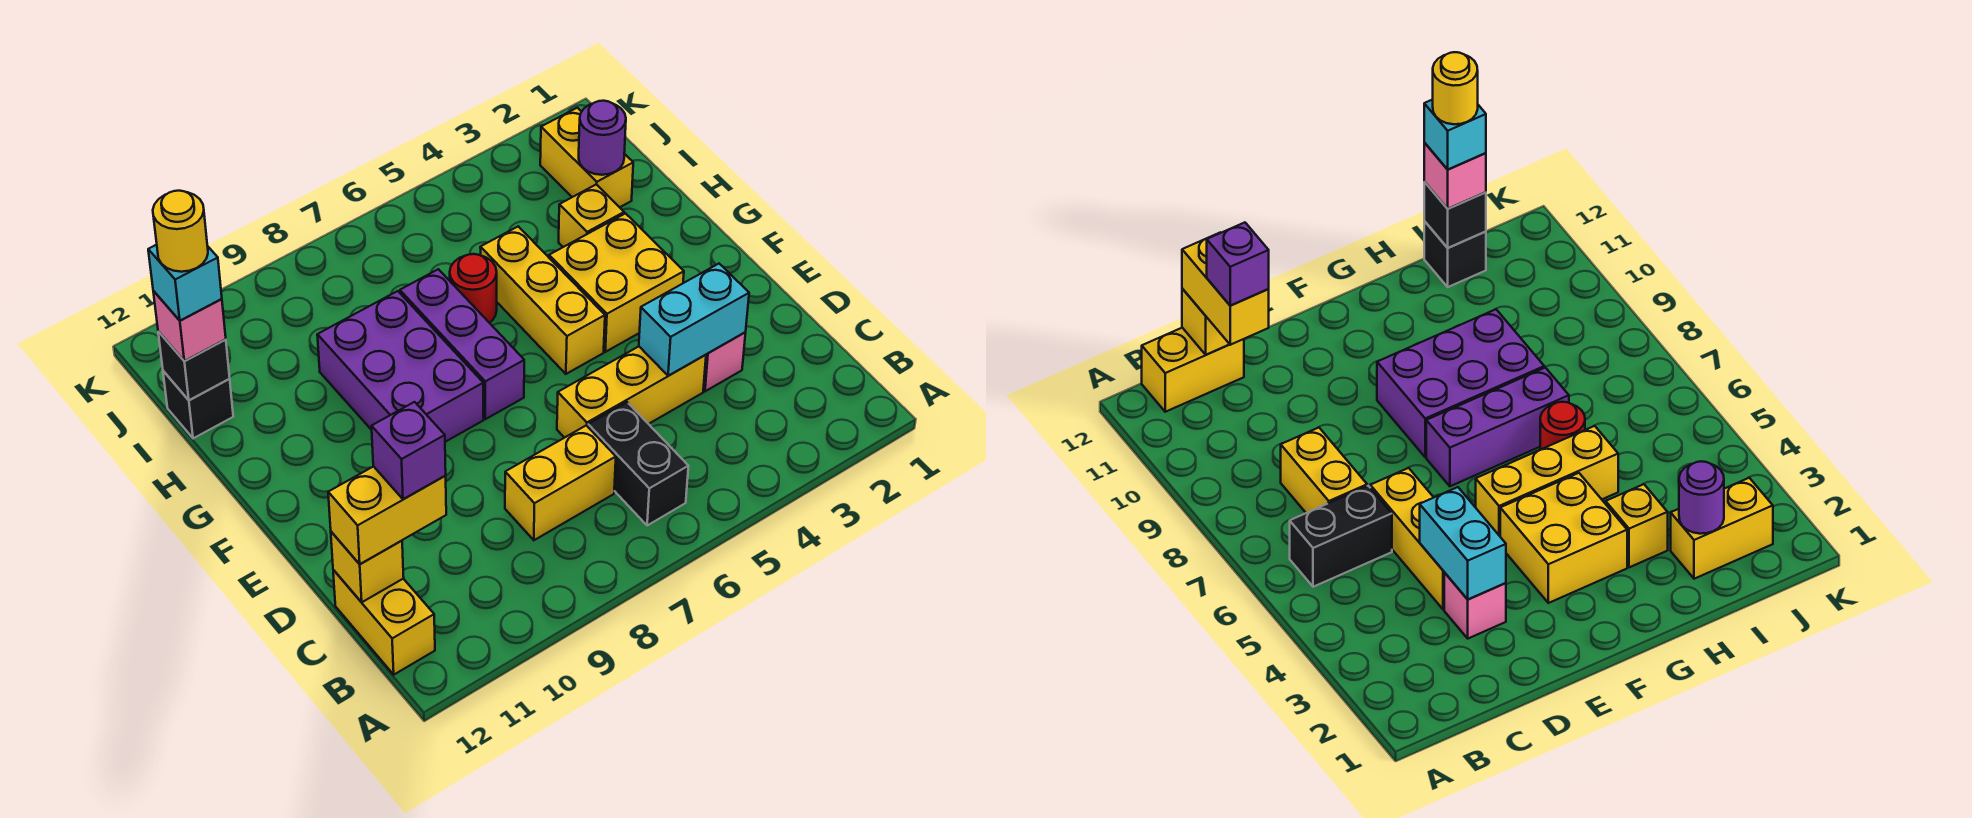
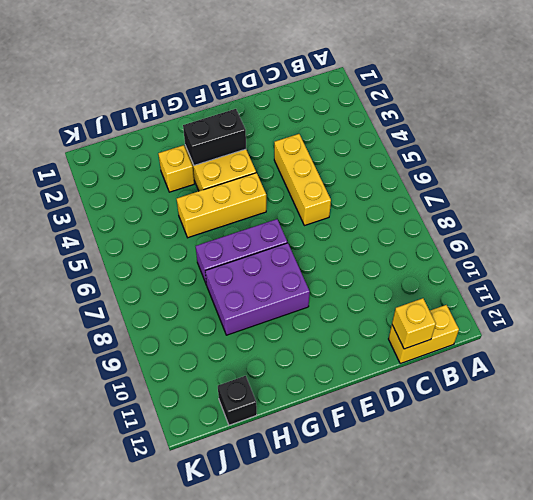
black 1x2 brick [183,109,246,165] -> black 1x2 brick moved to [588,402,688,526]
none -> yellow 1x2 brick [505,425,616,540]
none -> pink 1x1 brick [703,332,746,391]
none -> red 1x1 round brick [450,254,497,323]

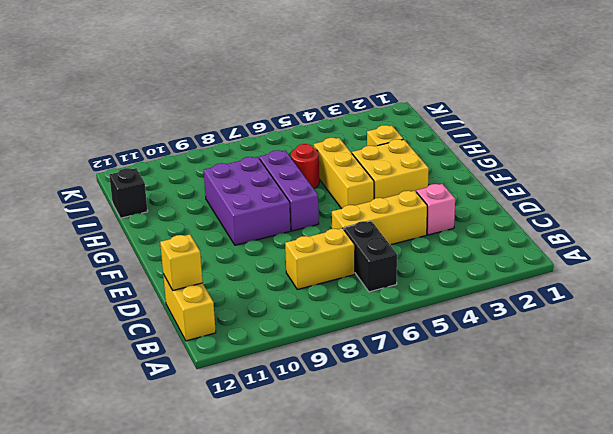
none -> yellow 1x2 brick [540,108,633,207]
none -> cyan 1x2 brick [639,264,749,376]
none -> purple 1x1 round brick [579,101,626,175]

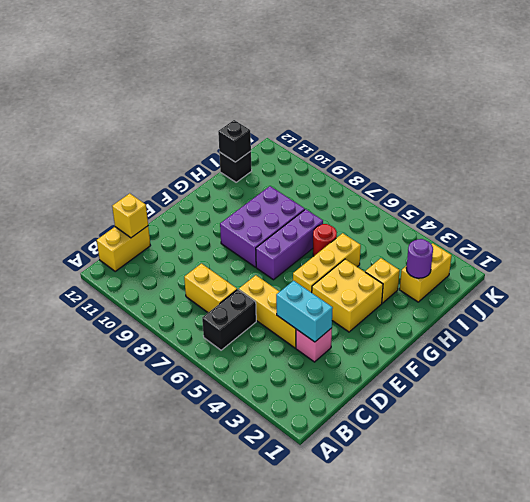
none -> yellow 1x2 brick [328,466,446,564]
none -> pink 1x1 brick [153,291,226,361]
none -> purple 1x1 brick [372,402,446,499]

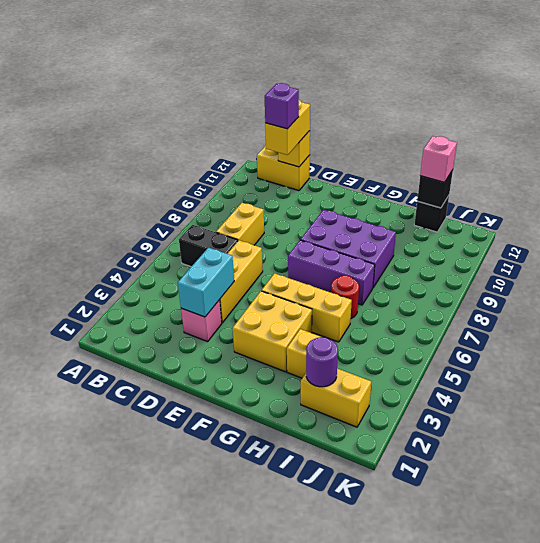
none -> cyan 1x1 brick [148,245,222,320]
none -> yellow 1x1 round brick [153,191,208,272]

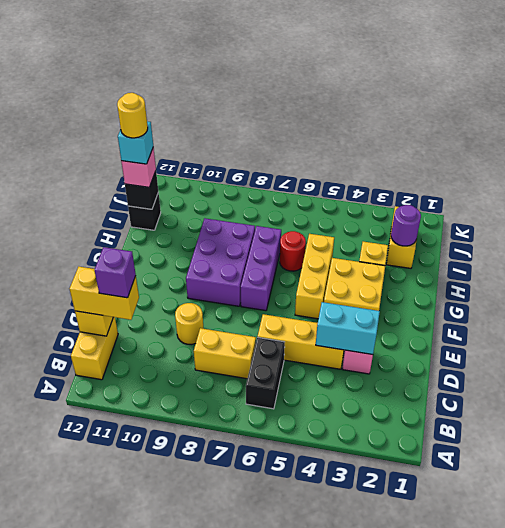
yellow 1x1 round brick [175,303,204,345] -> none

